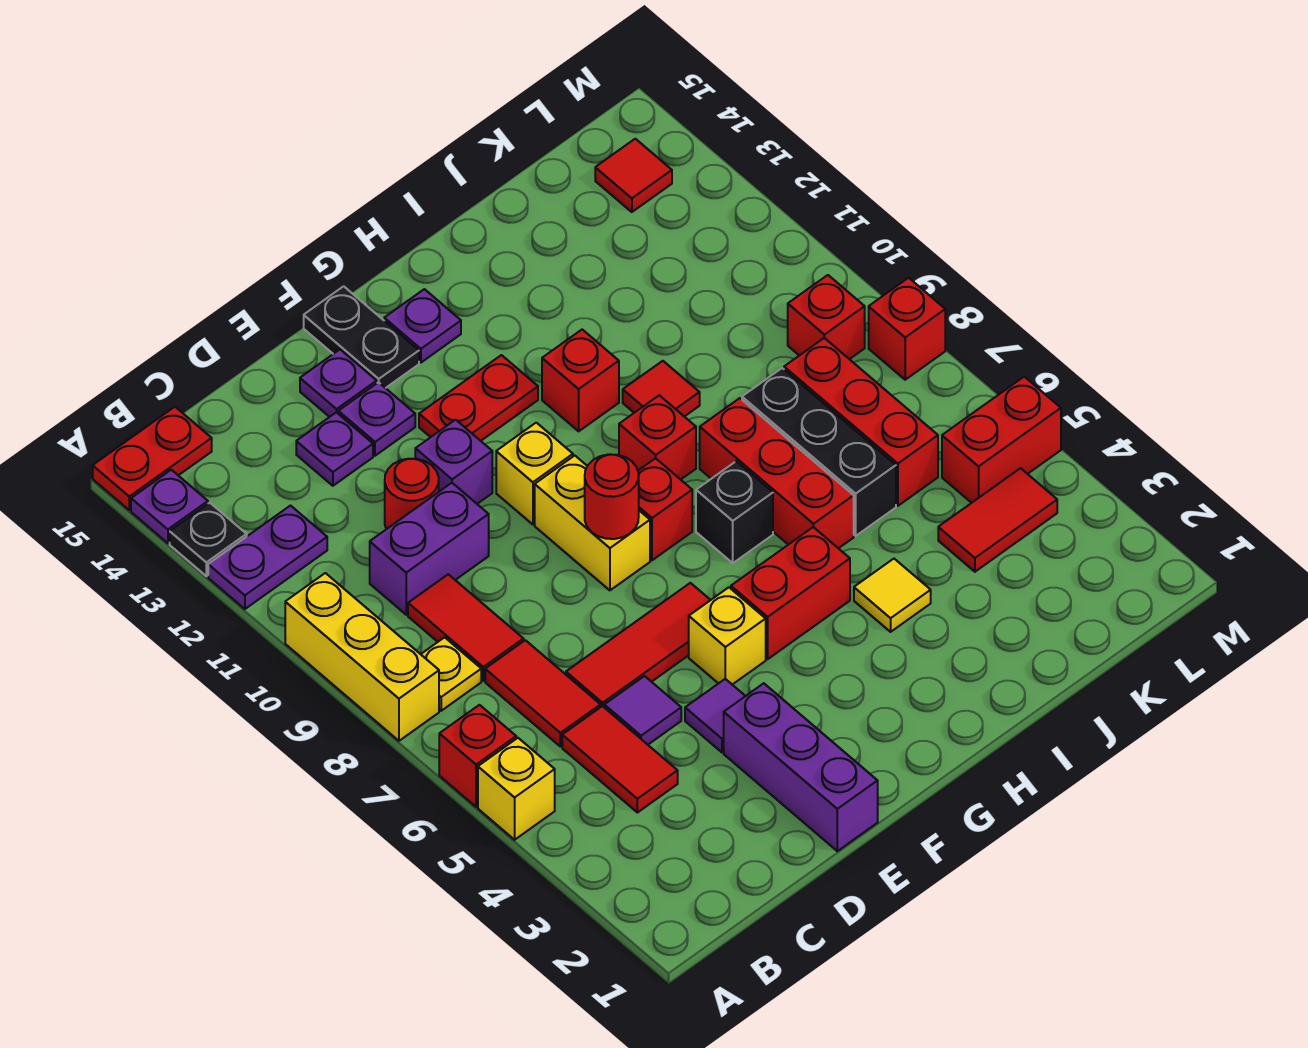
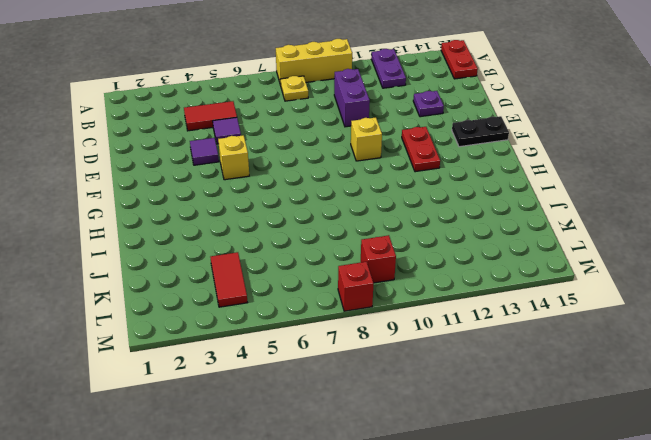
none -> yellow 1x1 brick [478,738,555,840]
none -> red 1x1 brick [439,705,516,807]
none -> black 1x1 plate [170,503,247,576]
none -> purple 1x1 plate [131,470,208,543]

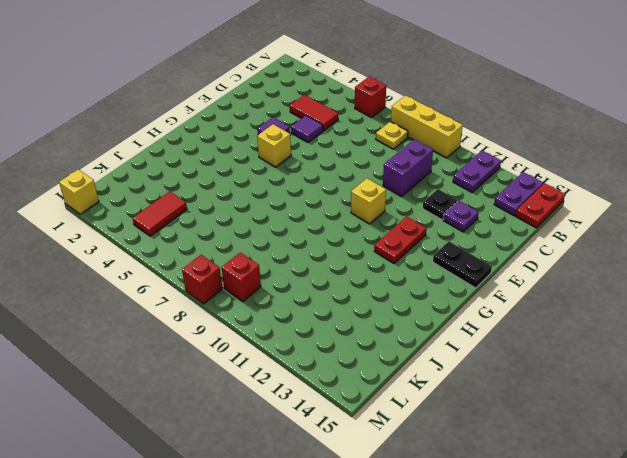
purple 1x2 plate [494,172,543,216] -> purple 1x1 plate [131,470,208,543]
black 1x1 plate [423,189,457,220] -> black 1x1 plate moved to [170,503,247,576]
yellow 1x1 brick [59,169,99,214] -> yellow 1x1 brick moved to [478,738,555,840]
none -> red 1x2 tile [485,640,601,747]
none -> red 1x2 tile [408,574,524,681]
none -> red 1x3 tile [566,583,710,707]
none -> red 1x1 round brick [385,459,439,529]

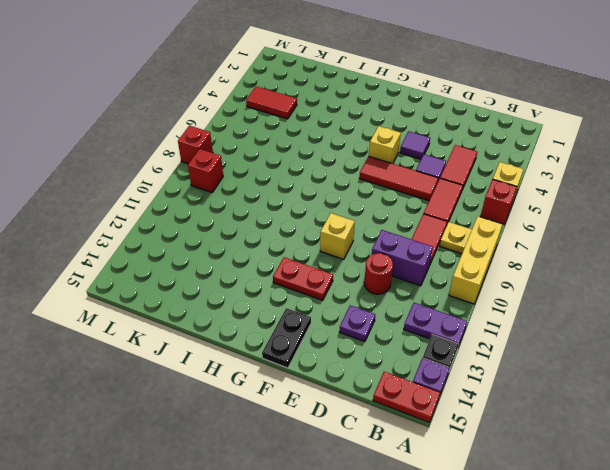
none -> purple 1x3 brick [724,683,878,851]
none -> purple 1x1 brick [415,420,492,504]
none -> purple 1x1 plate [338,382,415,456]
none -> purple 1x1 plate [300,350,377,417]

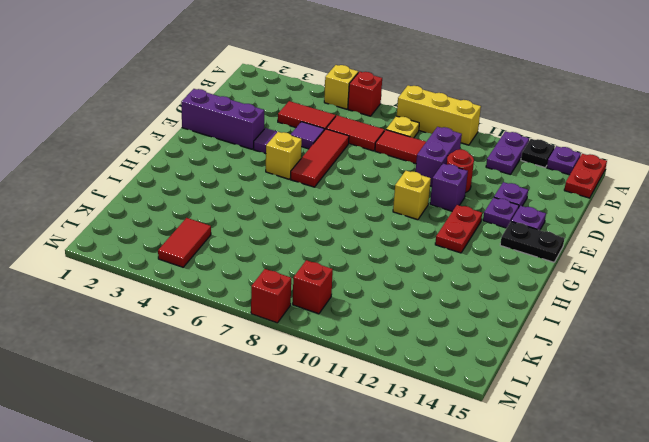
none -> yellow 1x2 brick [535,456,650,590]
none -> red 1x2 brick [731,527,850,659]
none -> red 1x1 brick [638,458,692,560]
none -> purple 1x1 plate [384,289,461,362]

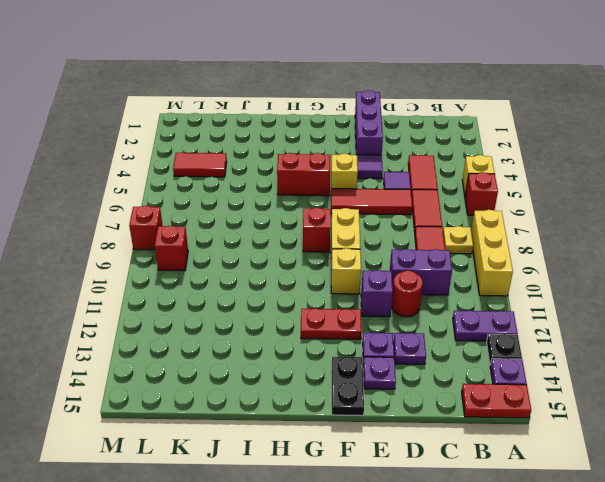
none -> purple 1x1 plate [384,289,461,362]
none -> black 1x1 brick [696,461,773,563]
none -> red 1x1 brick [619,395,696,480]
none -> red 1x1 brick [542,330,619,431]

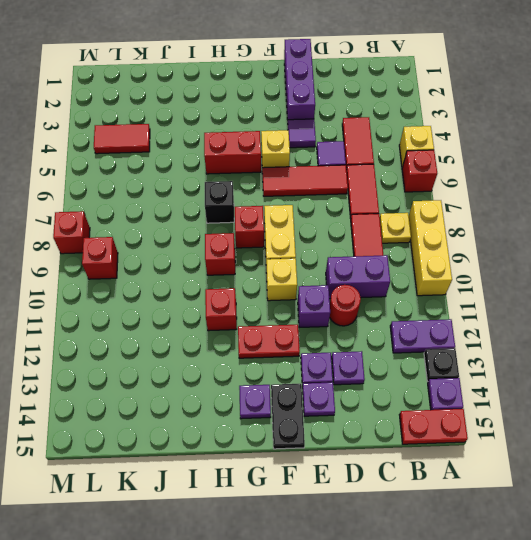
none -> yellow 1x1 tile [854,559,931,632]
none -> red 1x3 brick [700,398,854,548]
none -> red 1x1 tile [623,361,700,417]
none -> black 1x3 brick [742,368,896,536]

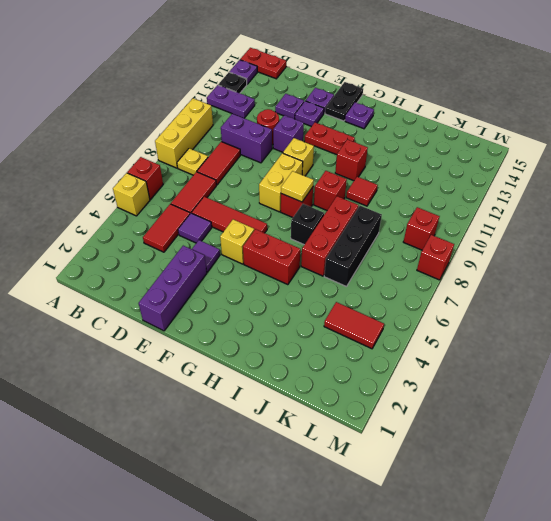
yellow 1x1 tile [281,171,314,202] -> yellow 1x1 tile moved to [854,559,931,632]
none -> red 1x3 brick [784,338,938,506]
none -> red 1x2 brick [942,377,1061,503]
none -> red 1x1 tile [595,139,672,212]
none -> red 1x1 round brick [585,454,639,539]

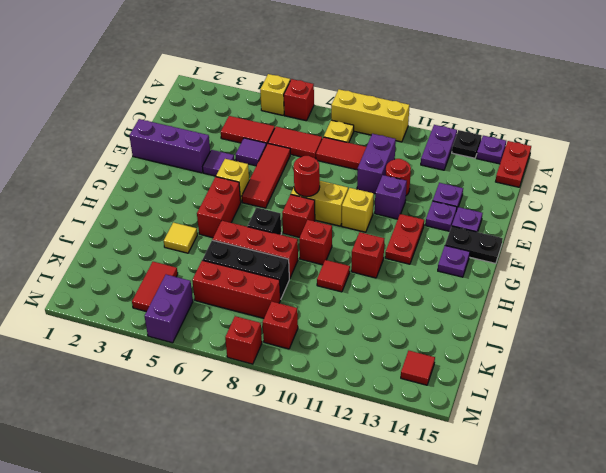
purple 1x2 brick [145,275,193,343] -> red 1x2 brick [942,377,1061,503]

